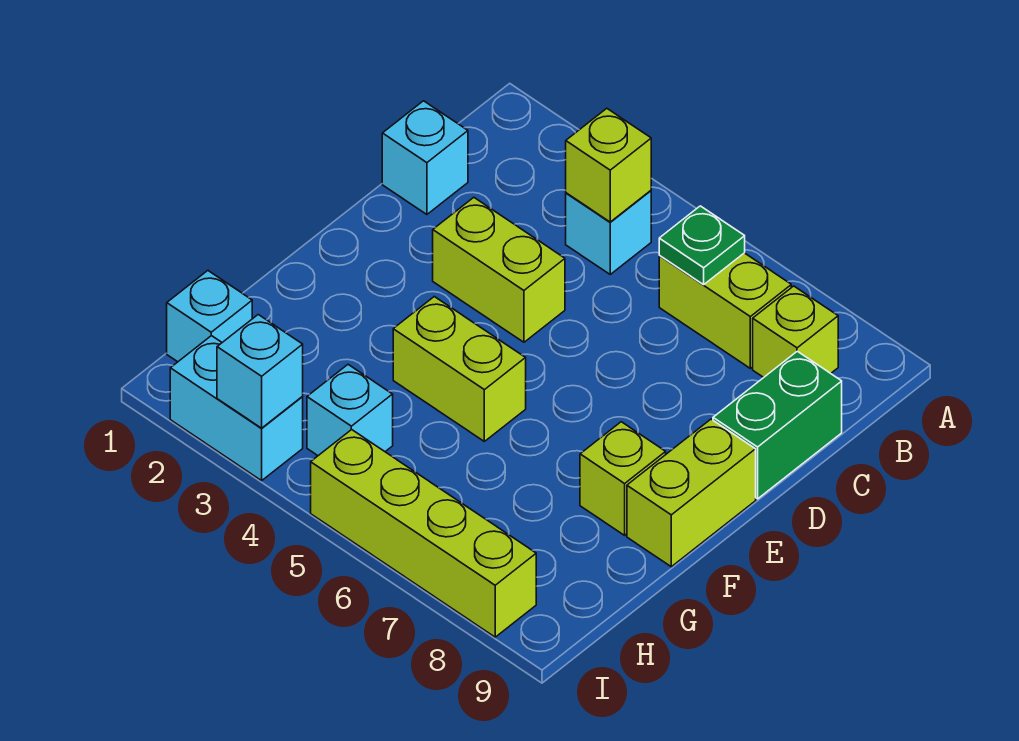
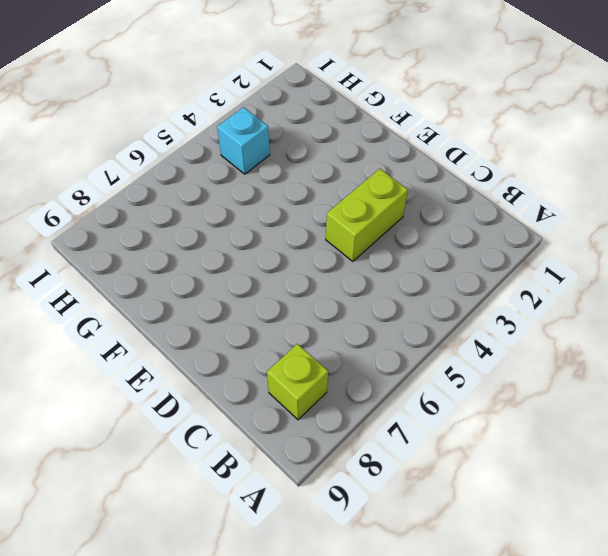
none -> cyan 1x1 brick [566,191,651,274]
none -> lime 1x2 brick [659,253,791,368]
none -> cyan 1x1 brick [382,101,468,214]

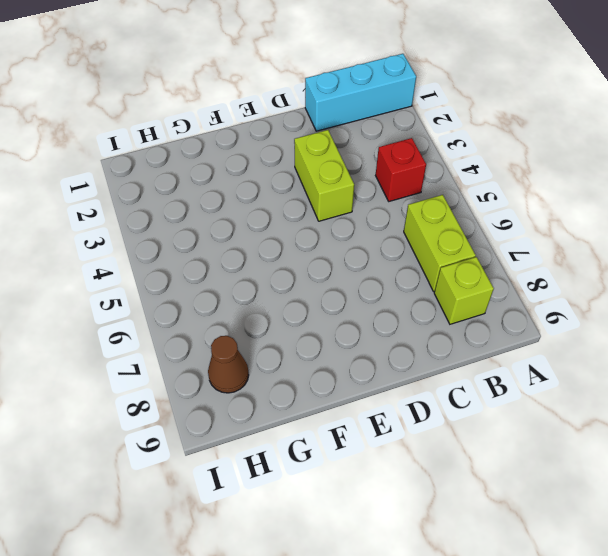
cyan 1x3 brick [305,54,416,131] -> cyan 1x1 brick [382,101,468,214]
red 1x1 brick [376,138,426,201] -> cyan 1x1 brick [566,191,651,274]
brown 1x1 cone [208,336,249,393] -> none
none -> green 1x2 brick [713,351,842,499]
none -> lime 1x2 brick [627,419,756,567]
none -> lime 1x2 brick [393,297,526,441]

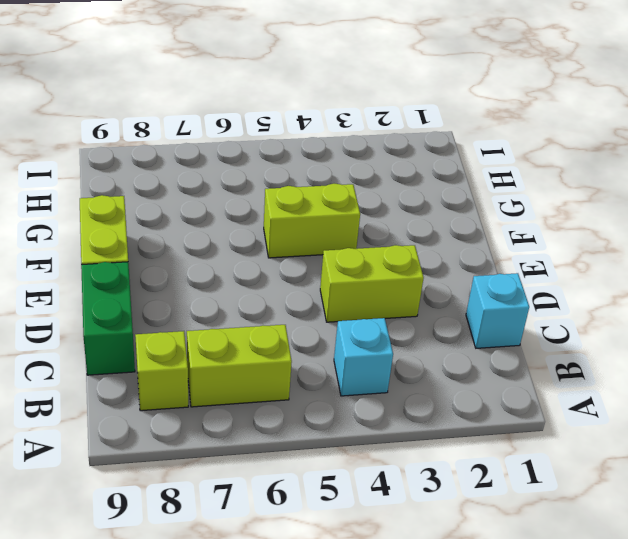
none -> lime 1x1 brick [580,422,666,535]
none -> cyan 1x1 brick [167,271,252,362]
none -> cyan 1x1 brick [307,365,393,456]

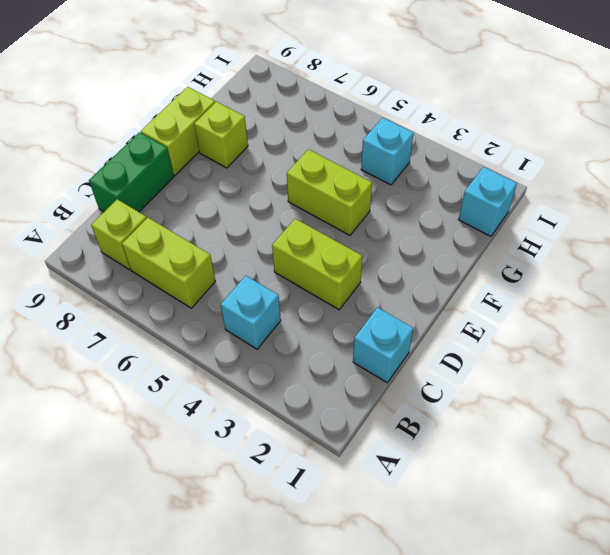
none -> cyan 1x2 brick [170,336,303,481]
none -> lime 1x4 brick [311,430,536,637]
none -> lime 1x1 brick [566,108,651,222]

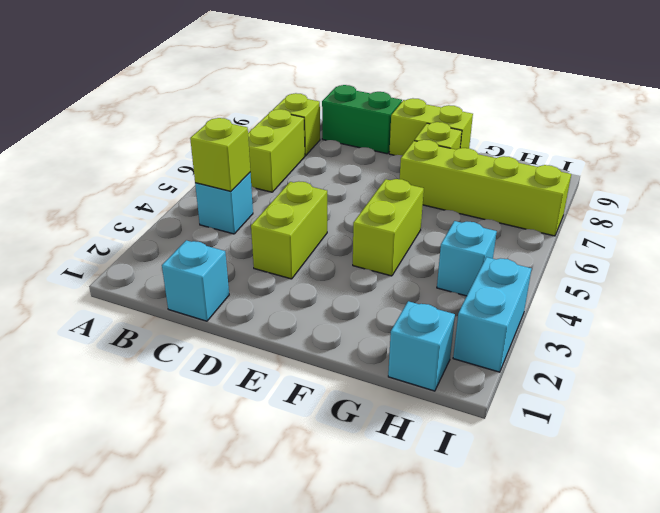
lime 1x4 brick [400,140,571,236] -> lime 1x4 brick turned to [311,430,536,637]
none -> green 1x1 plate [659,206,745,285]
none -> cyan 1x1 brick [217,315,303,428]

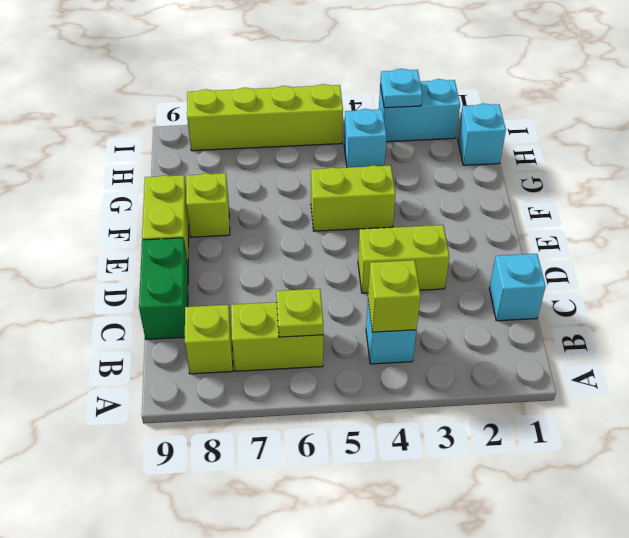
lime 1x1 plate [276,289,323,337] -> green 1x1 plate [659,206,745,285]
cyan 1x1 plate [380,69,422,108] -> cyan 1x1 brick [217,315,303,428]

